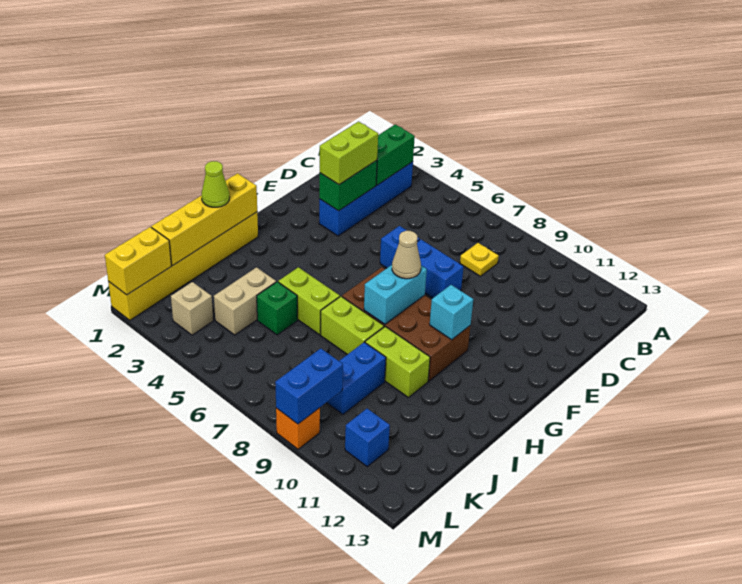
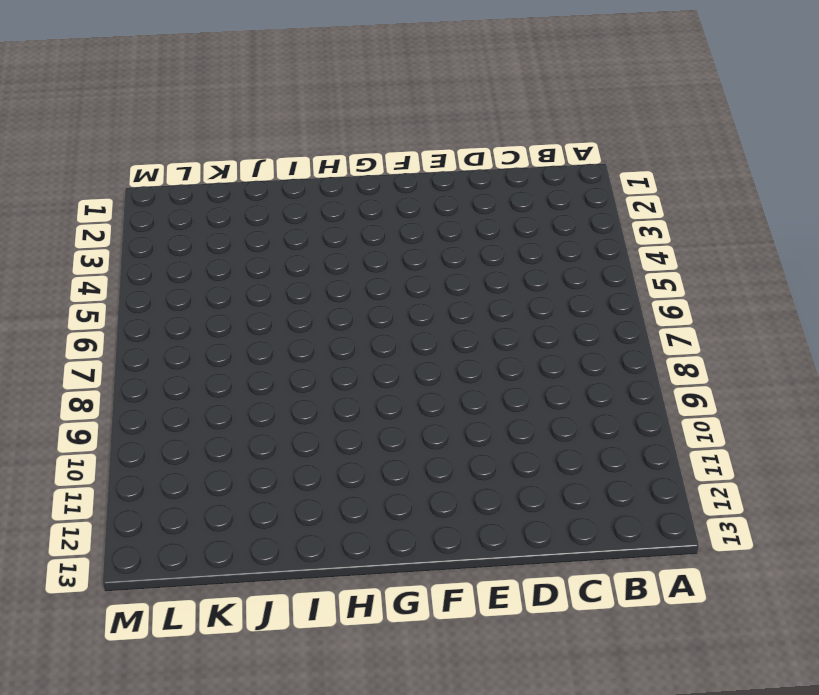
none -> blue 1x4 brick [319,162,413,236]
none -> yellow 1x1 plate [460,243,499,276]
none -> blue 1x1 brick [380,226,420,268]

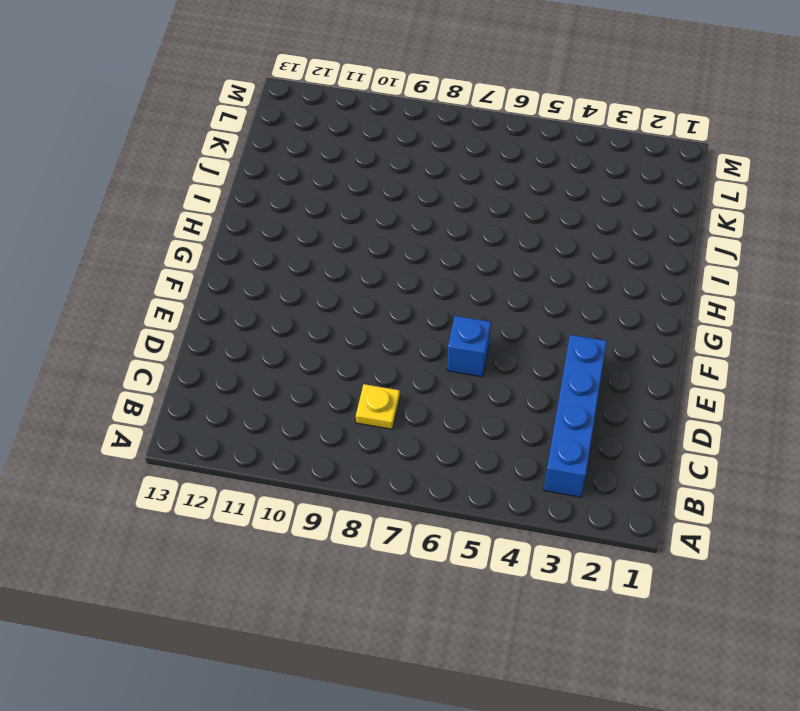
none -> blue 1x2 brick [417,239,464,298]
none -> brown 2x4 brick [342,267,471,381]
none -> yellow 1x6 brick [108,212,258,320]

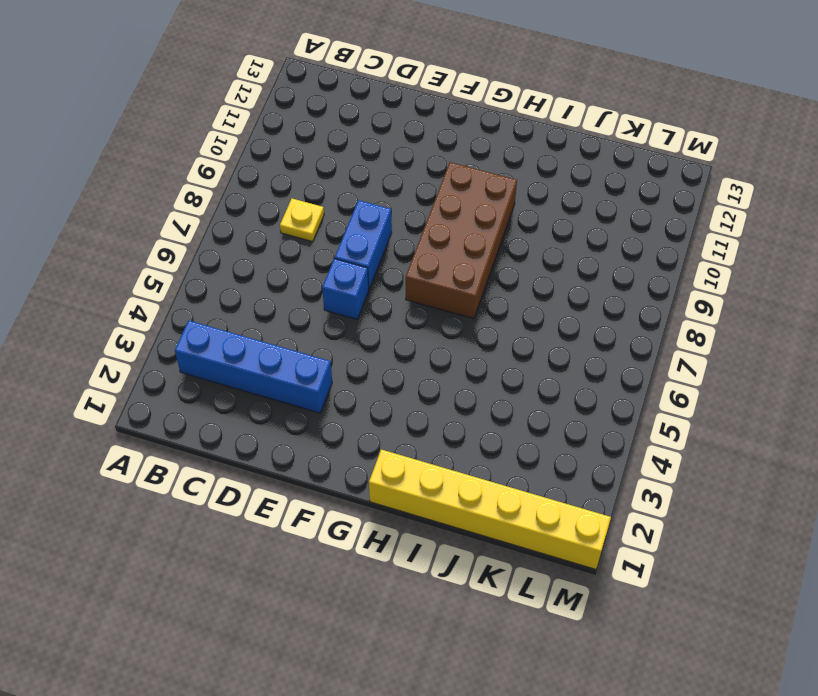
none -> lime 1x2 brick [278,267,340,335]
none -> lime 1x2 brick [321,296,384,355]
none -> lime 1x2 brick [365,327,430,397]

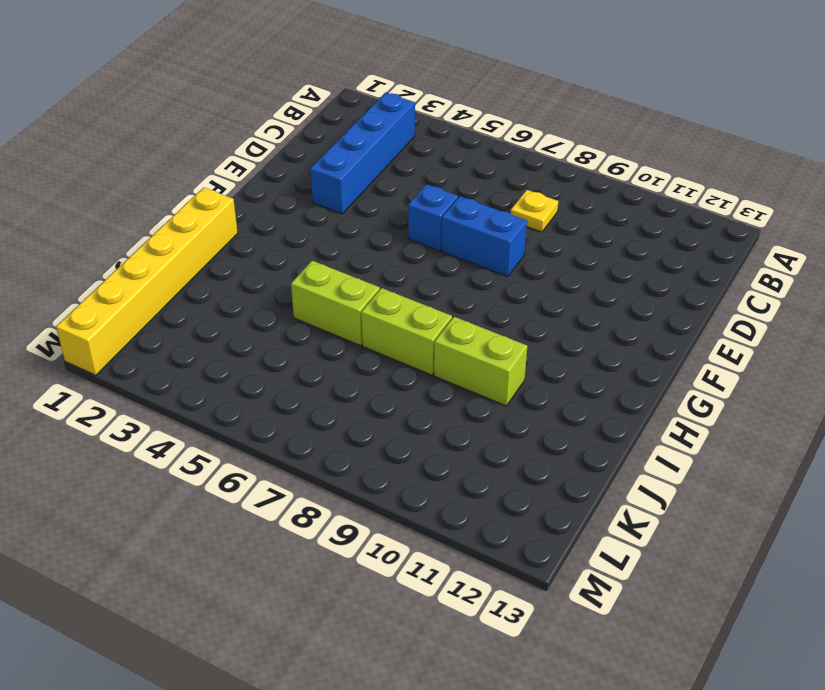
none -> brown 2x4 brick [342,267,471,381]
none -> tan 1x2 brick [214,267,276,335]
none -> green 1x1 brick [257,282,297,335]

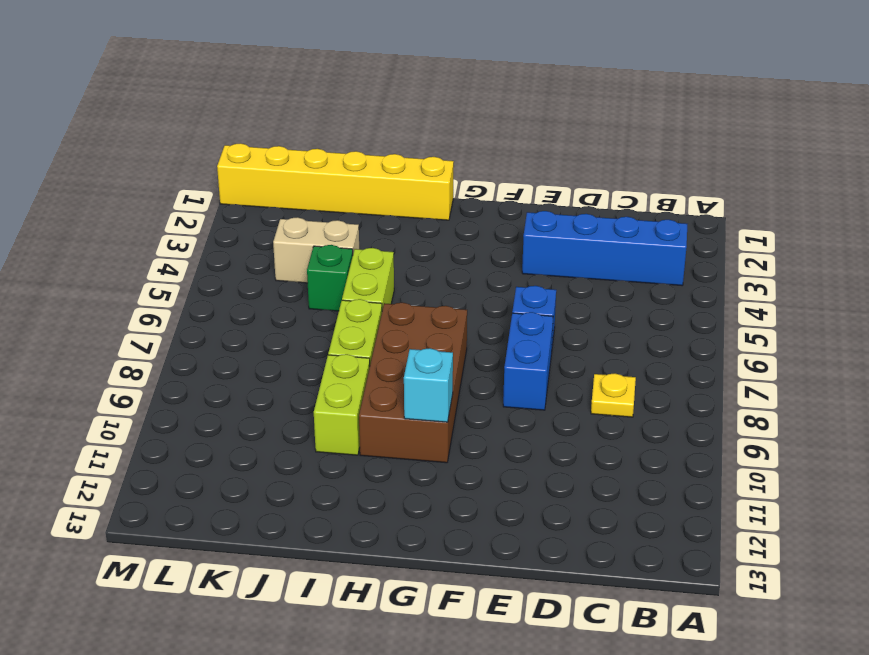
none -> blue 1x2 brick [326,342,386,414]
none -> tan 1x1 brick [171,282,213,335]
none -> blue 1x1 brick [345,409,390,467]

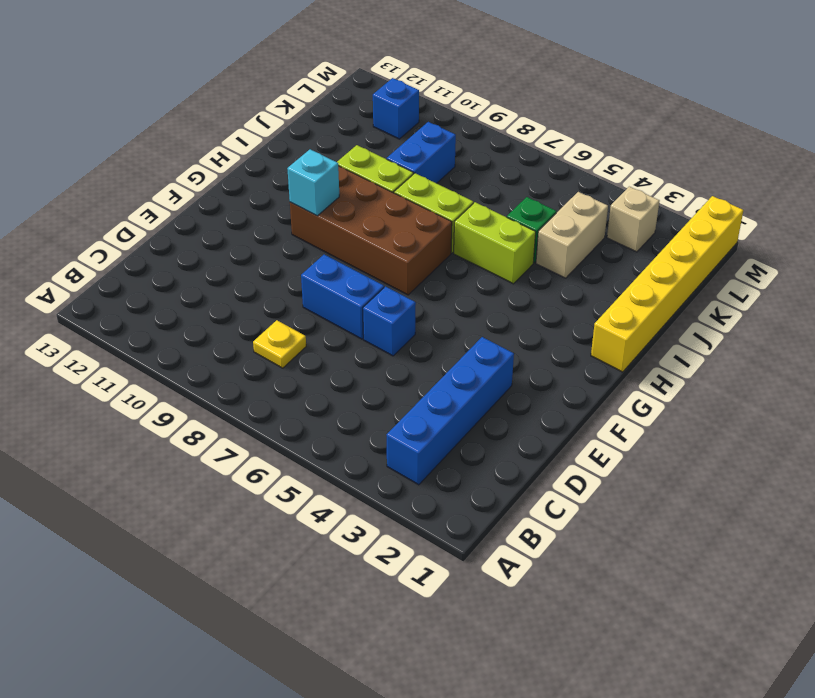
none -> orange 1x1 brick [276,408,320,449]
none -> green 1x2 brick [376,124,415,185]
none -> green 1x2 brick [319,160,377,211]

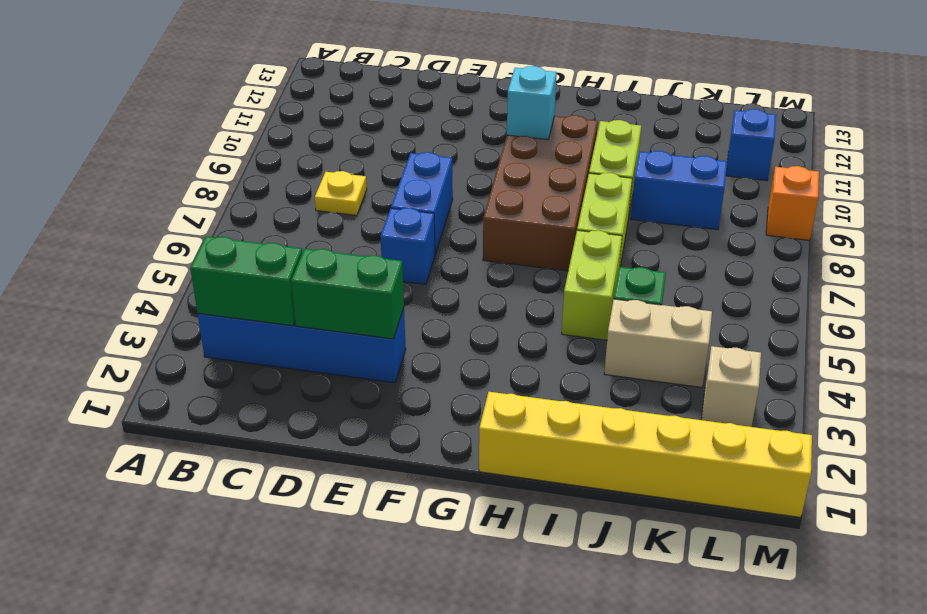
none -> cyan 1x2 brick [364,265,427,324]
none -> yellow 1x4 brick [151,173,257,266]
none -> yellow 1x2 brick [105,227,171,295]

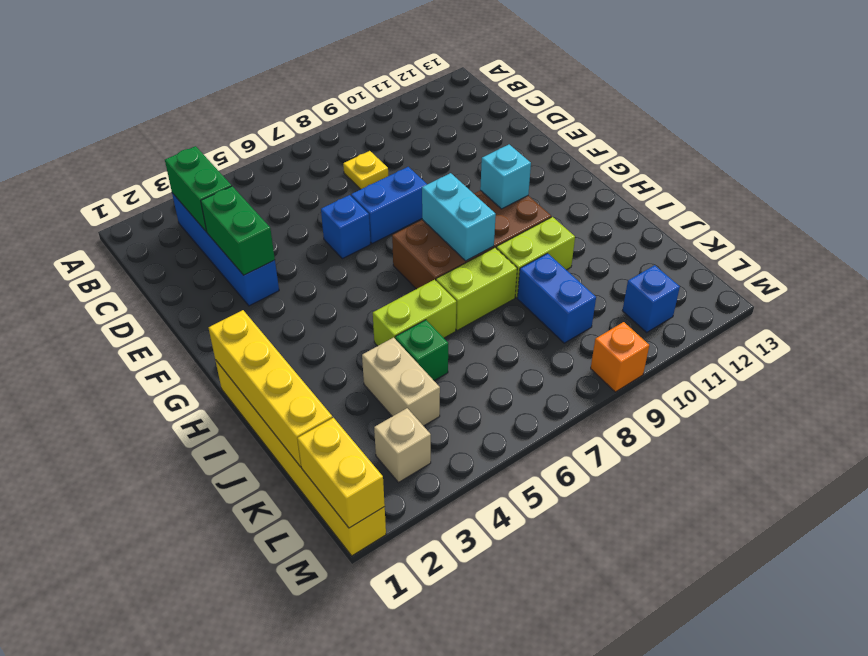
none -> blue 1x2 brick [275,348,343,424]
none -> lime 1x2 brick [320,122,378,185]
none -> tan 1x1 cone [392,231,421,279]

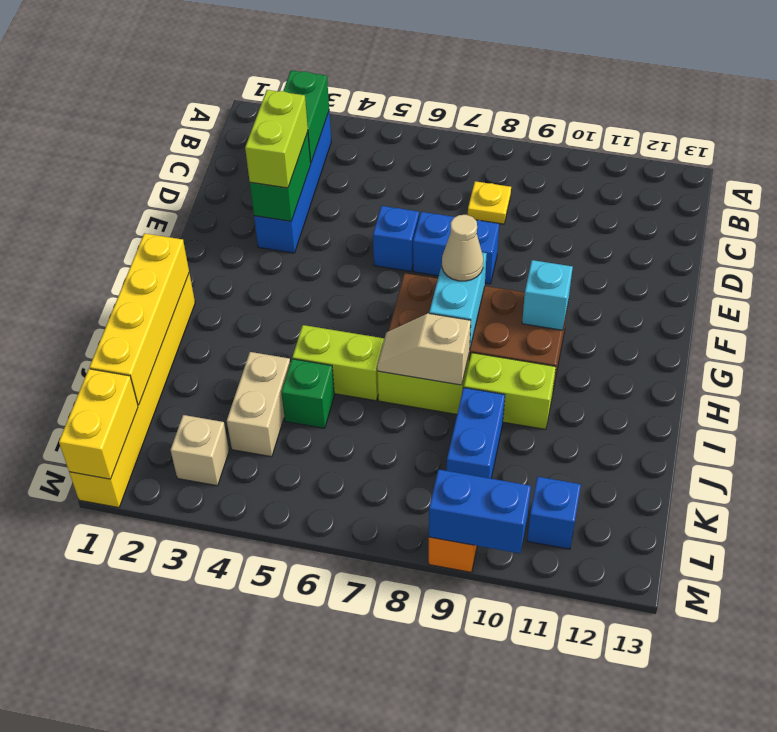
tan 1x2 slope [377,313,471,385] -> none
blue 1x2 brick [429,469,531,553] -> blue 1x2 brick turned to [275,348,343,424]
none -> lime 1x1 cone [201,161,229,207]

